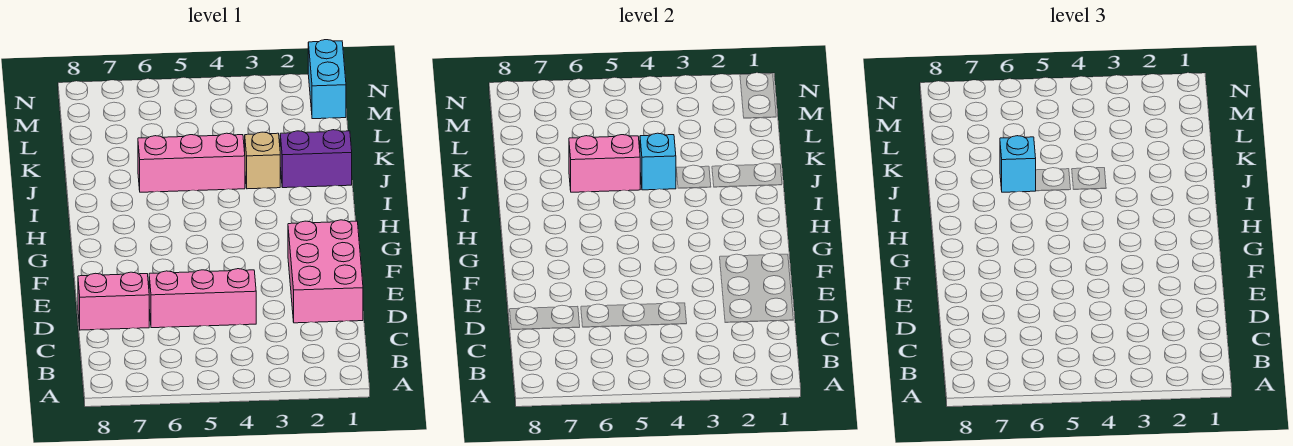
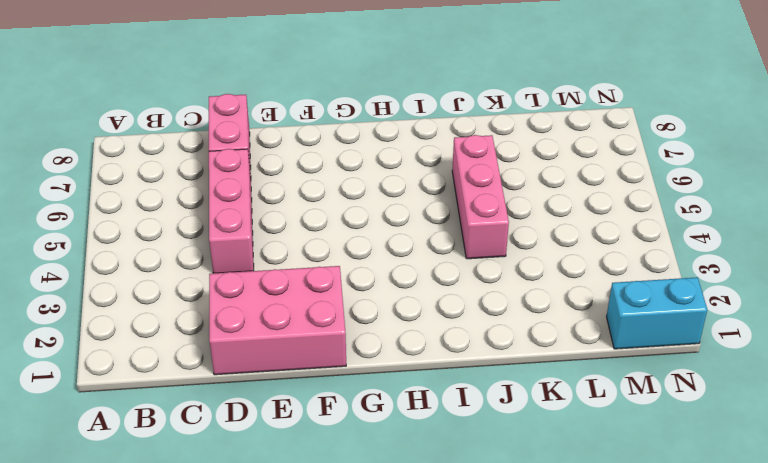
none -> purple 1x2 brick [280,130,352,188]
none -> tan 1x1 brick [245,132,280,189]

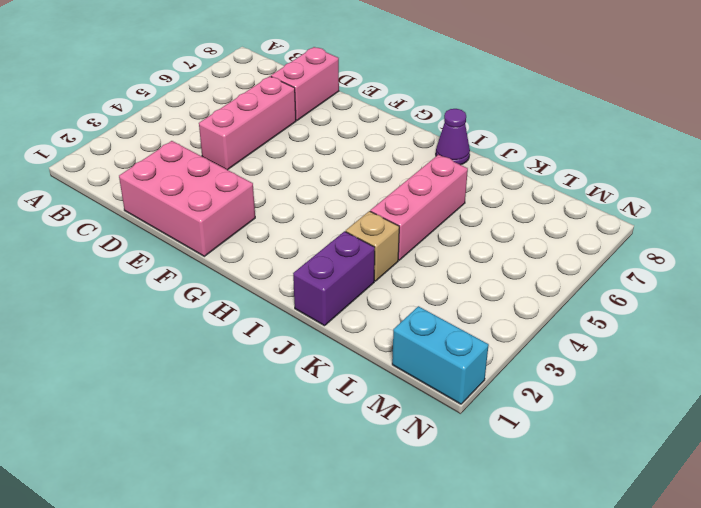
purple 1x1 cone [436,109,470,165] -> none
none -> cyan 1x1 brick [640,133,676,190]
none -> pink 1x2 brick [569,135,641,192]

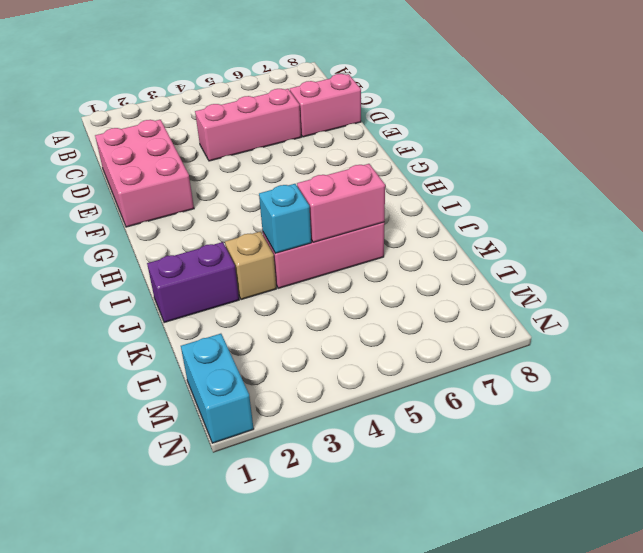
none -> cyan 1x1 brick [1000,136,1036,192]

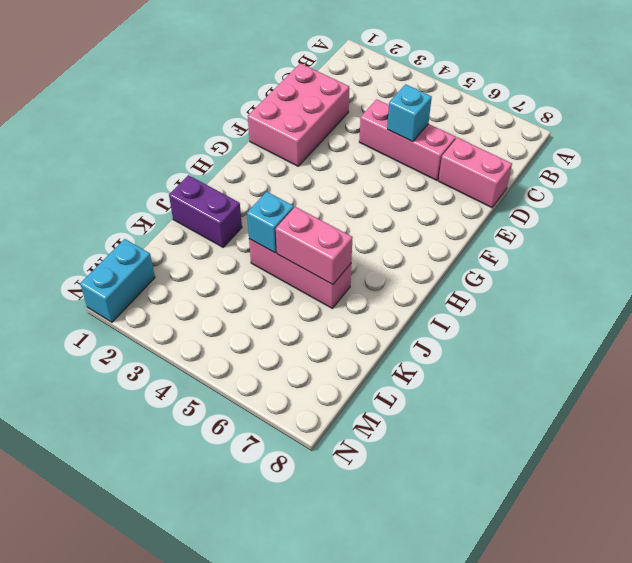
cyan 1x1 brick [387,84,432,142] -> cyan 1x1 brick moved to [1000,136,1036,192]
none -> tan 1x1 brick [245,132,280,189]

